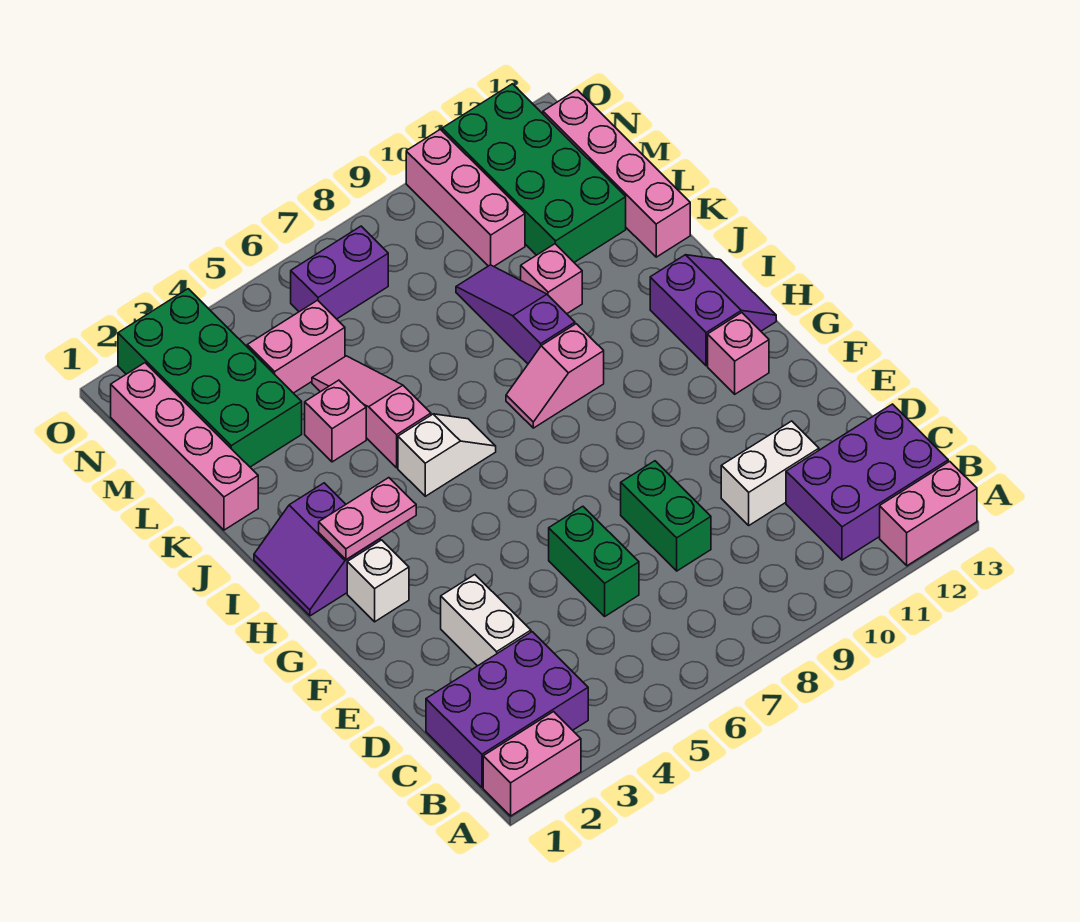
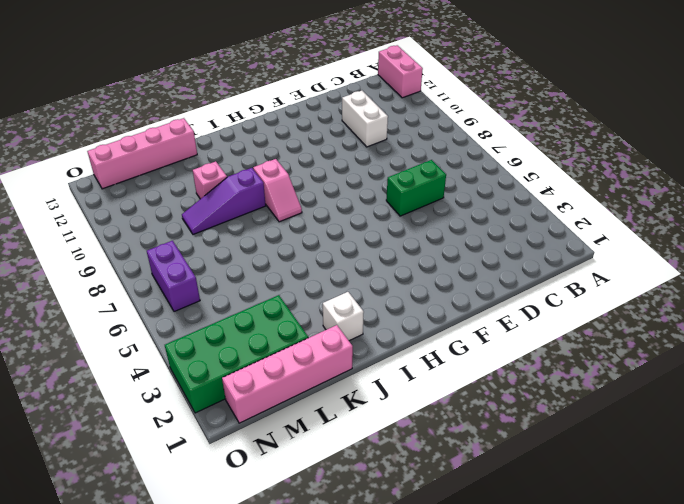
white 1x1 brick [323,292,364,341] -> white 1x1 brick moved to [347,540,409,622]
none -> pink 1x2 brick [483,712,581,816]
none -> purple 2x3 brick [426,632,588,787]
none -> purple 2x3 brick [786,404,948,560]

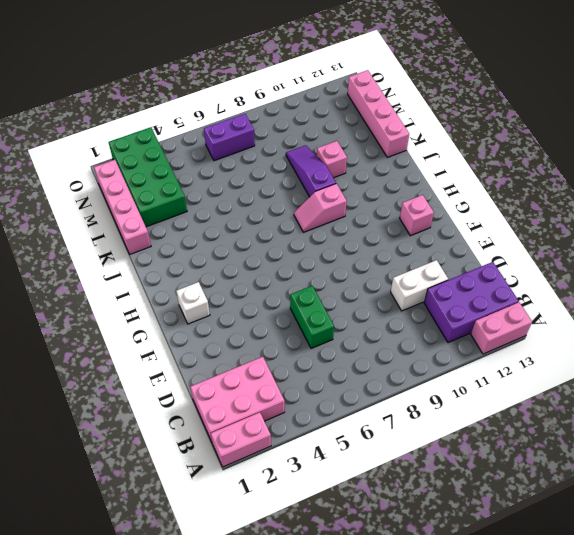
pink 2x3 brick [190,357,285,442] -> purple 2x3 brick [426,632,588,787]
none -> white 1x2 brick [441,575,531,666]
none -> green 1x2 brick [621,461,711,571]
none -> purple 2x2 slope [254,483,380,616]

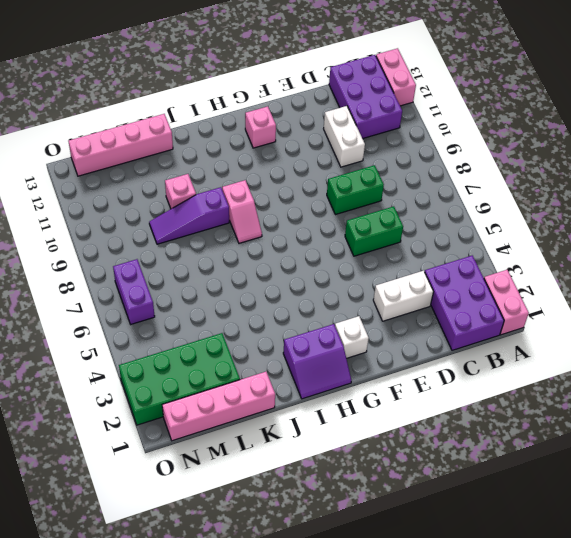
none -> purple 2x2 slope [650,255,776,366]
none -> white 1x2 slope [398,414,496,496]
none -> pink 1x3 slope [312,356,431,468]

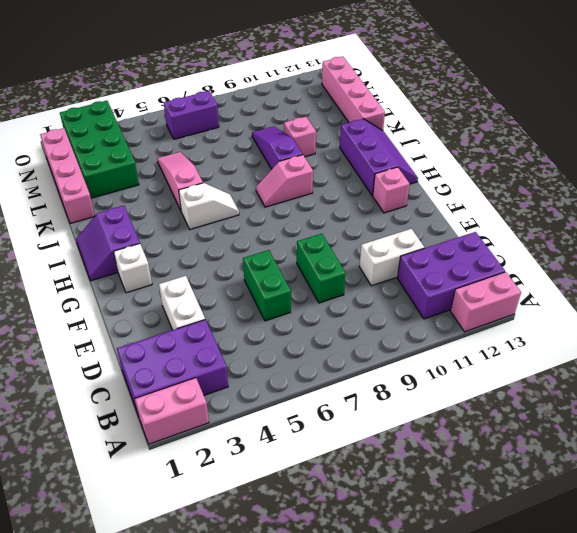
purple 2x3 slope [340,119,418,196] -> purple 2x2 slope [650,255,776,366]
none -> pink 1x1 brick [305,380,366,462]
none -> green 2x4 brick [442,84,626,262]
none -> pink 1x2 brick [247,300,345,393]

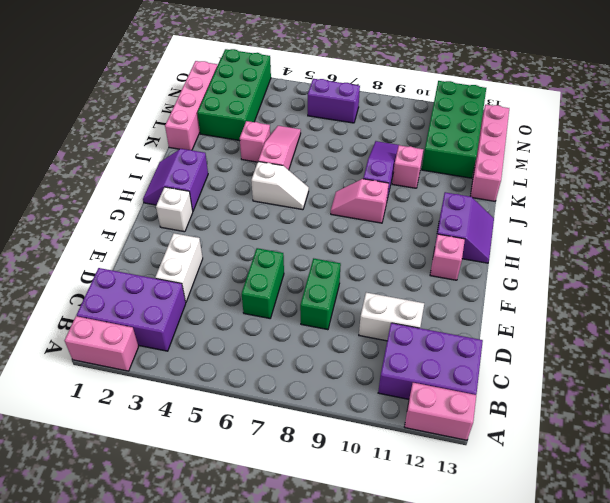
none -> pink 1x2 brick [247,300,345,393]
none -> pink 1x3 brick [406,129,525,266]
none -> pink 1x2 plate [319,478,416,560]

